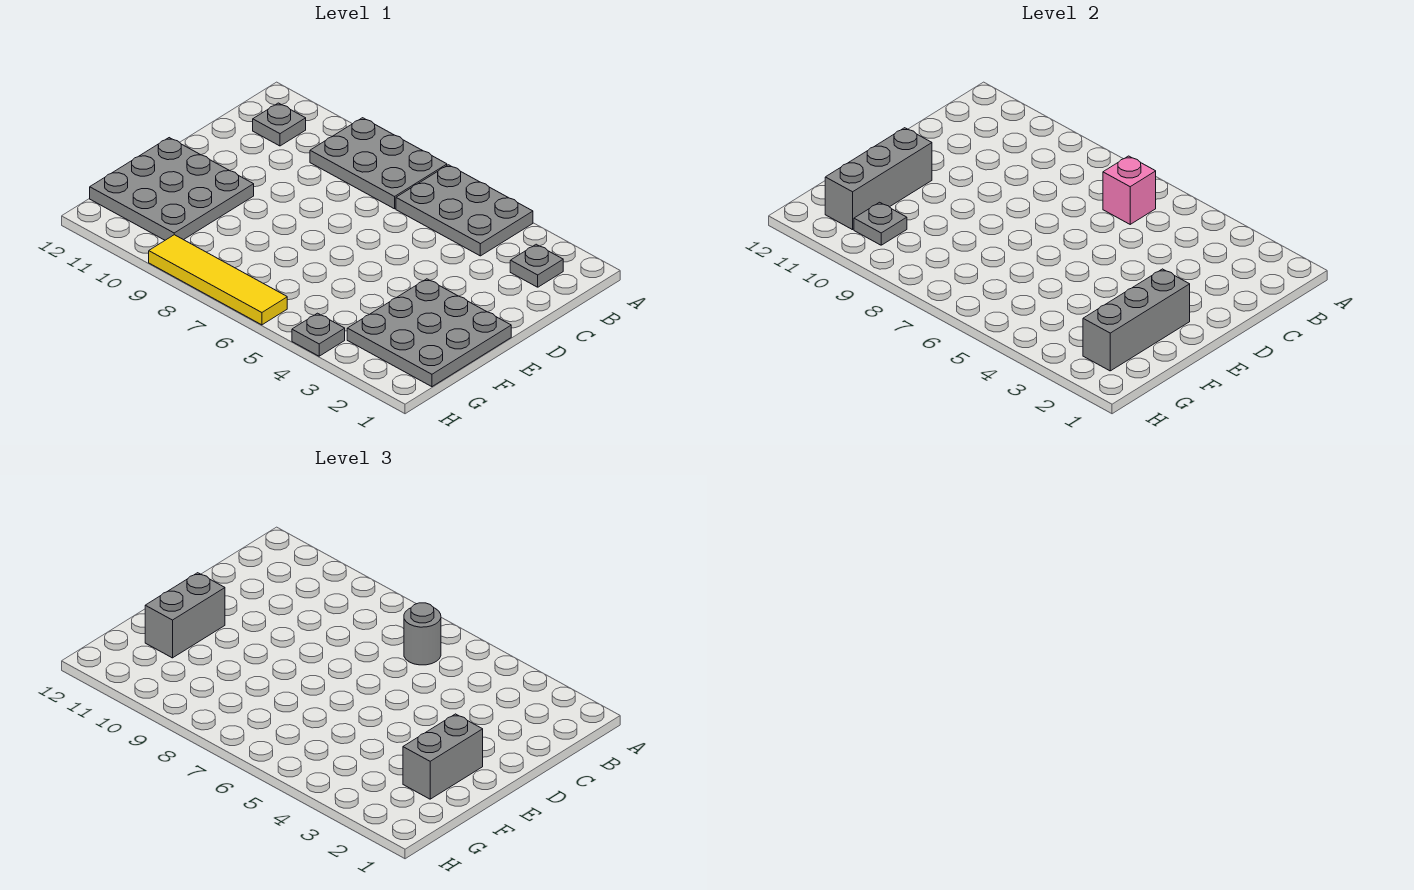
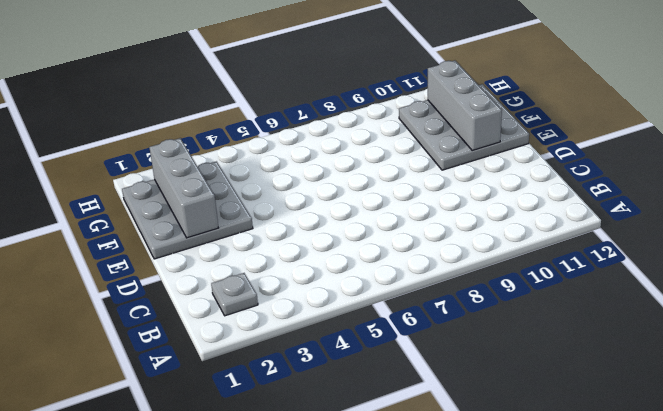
none -> grey 2x3 plate [396,165,533,256]
none -> grey 2x3 plate [310,118,447,209]
none -> grey 1x1 plate [253,103,306,146]

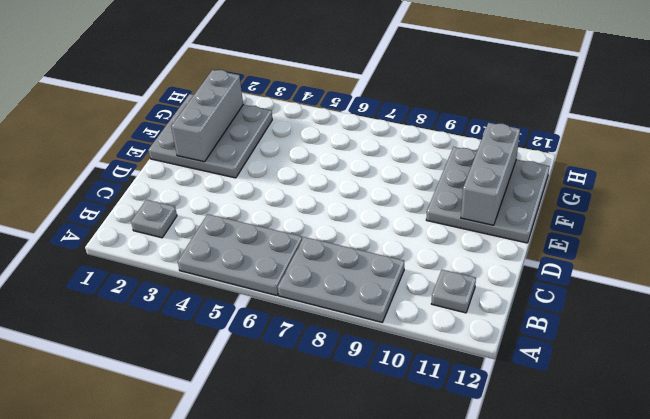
none -> grey 1x1 plate [292,313,345,356]
none -> yellow 1x4 tile [149,235,287,325]
none -> pink 1x1 brick [1103,156,1156,224]

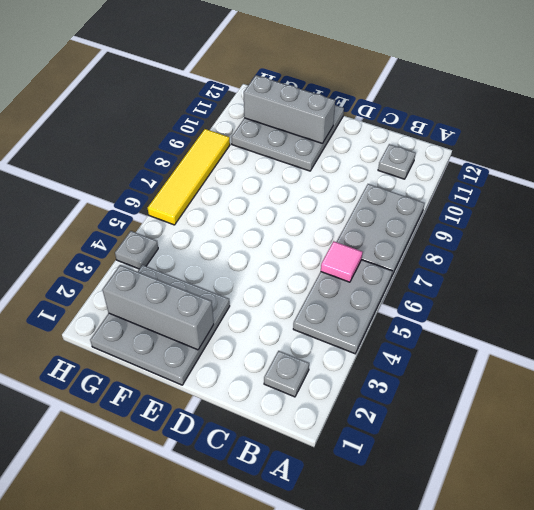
pink 1x1 tile [321,241,363,282] -> pink 1x1 brick [1103,156,1156,224]
none -> grey 1x1 plate [854,202,907,245]
none -> grey 1x1 round brick [404,603,441,665]
none -> grey 1x2 brick [403,714,483,799]

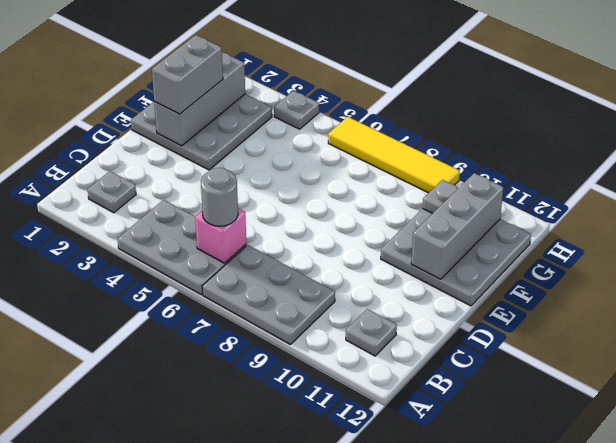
none -> grey 1x2 brick [145,573,225,658]

